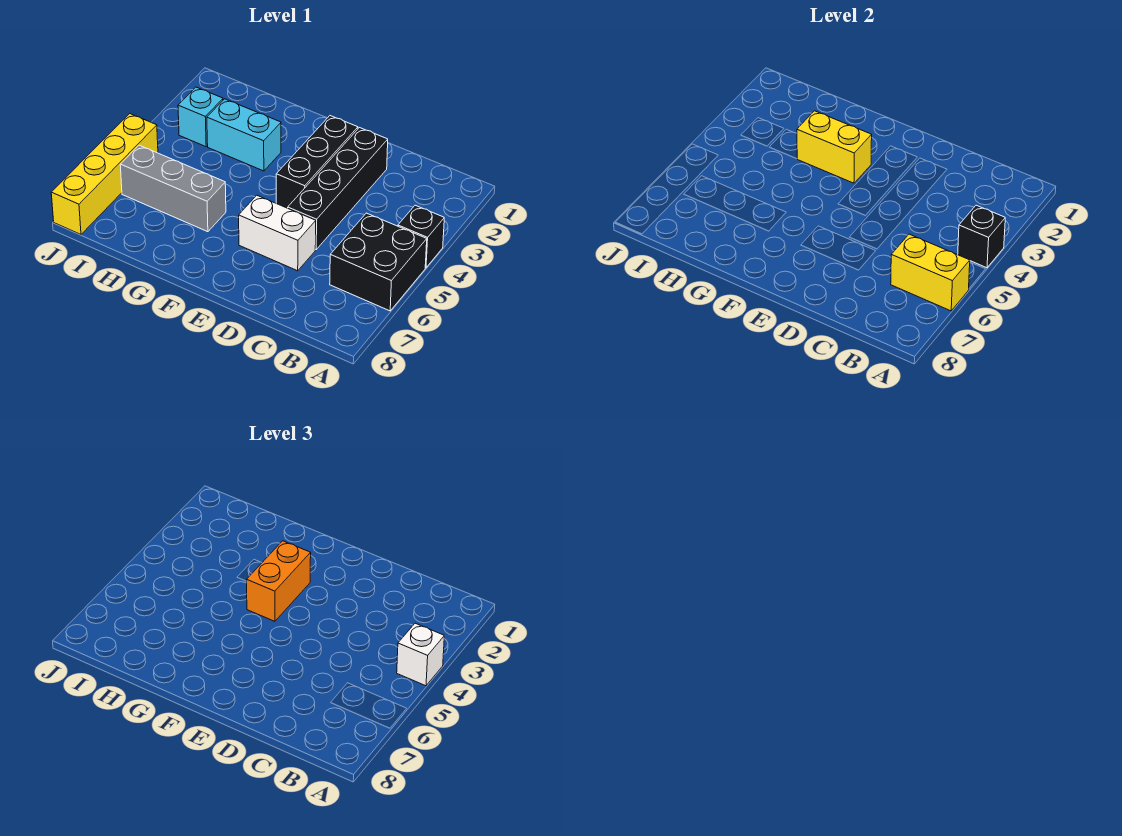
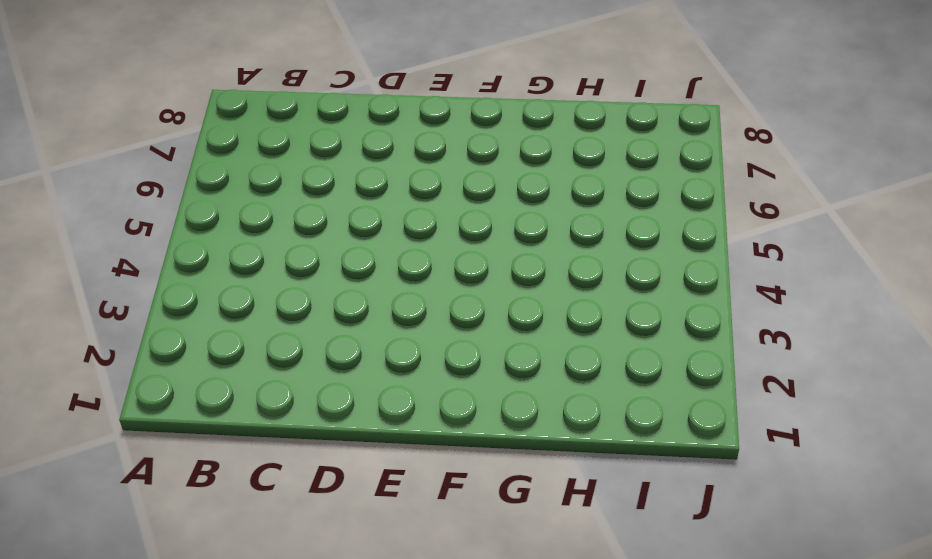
none -> black 1x1 brick [398,205,444,268]
none -> black 2x2 brick [330,213,427,311]
none -> black 1x4 brick [288,128,388,249]

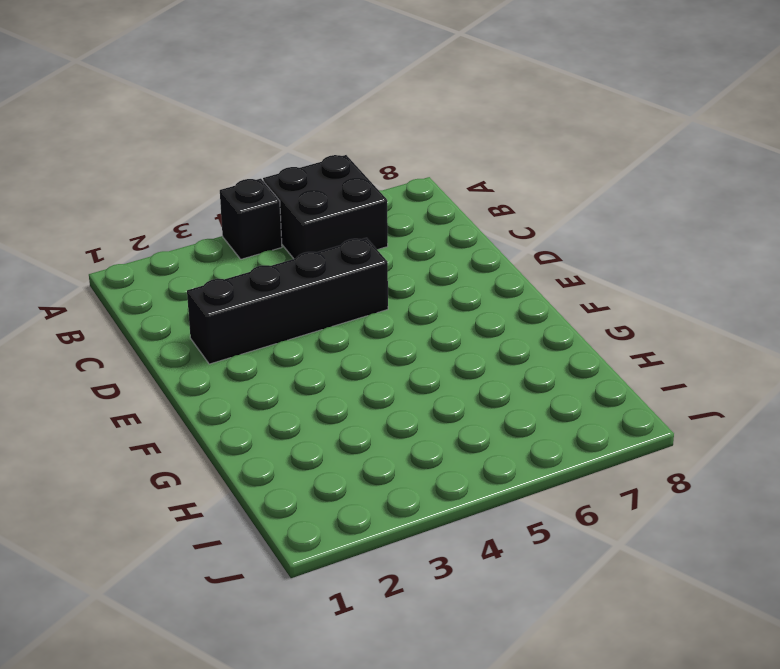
none -> white 1x2 brick [239,195,316,271]
none -> black 1x3 brick [276,116,358,208]
none -> cyan 1x2 brick [207,99,281,171]

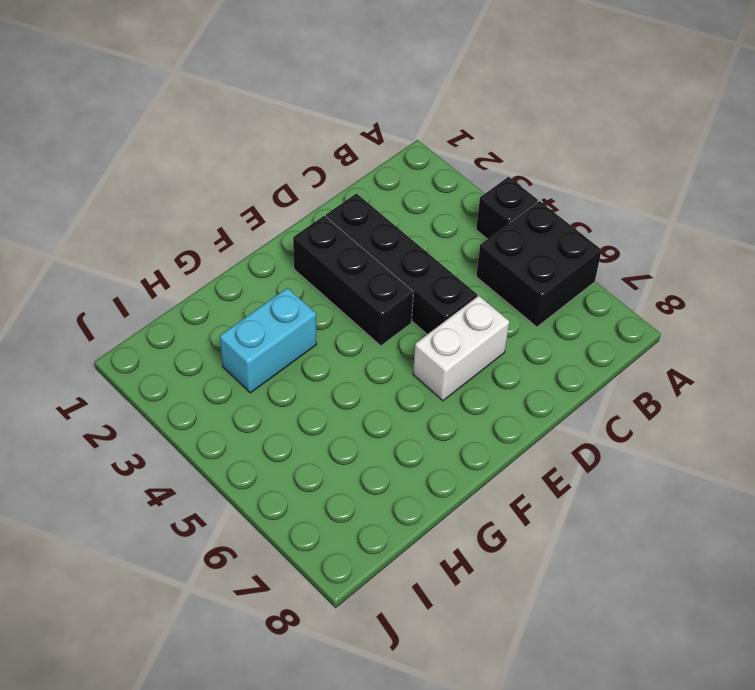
none -> grey 1x3 brick [120,145,226,232]
none -> cyan 1x1 brick [178,87,223,147]
none -> yellow 1x4 brick [51,114,158,234]

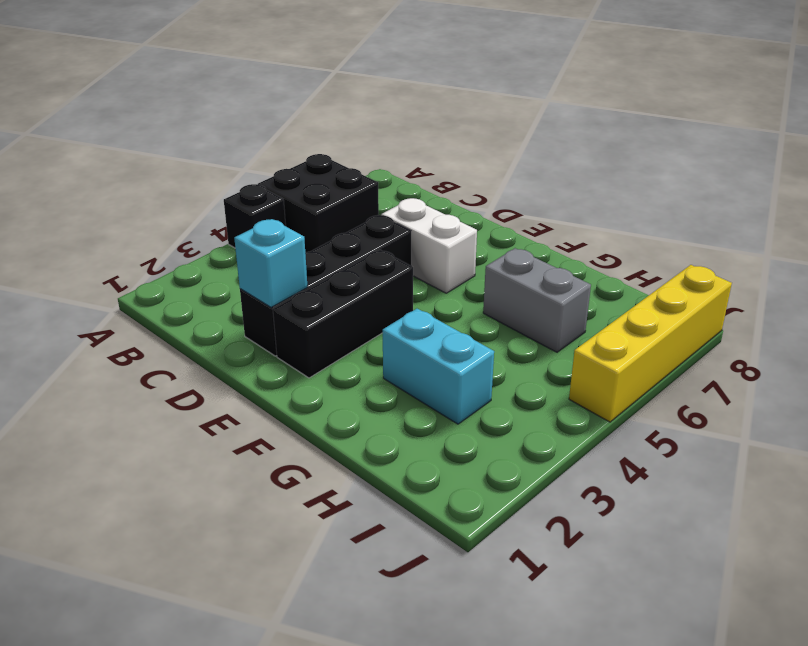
cyan 1x1 brick [234,219,308,307] -> cyan 1x1 brick moved to [178,87,223,147]
grey 1x2 brick [483,248,591,352] -> grey 1x3 brick [120,145,226,232]
none -> black 1x1 brick [958,205,1005,268]
none -> yellow 1x2 brick [891,234,970,311]
none -> yellow 1x2 brick [797,111,872,183]

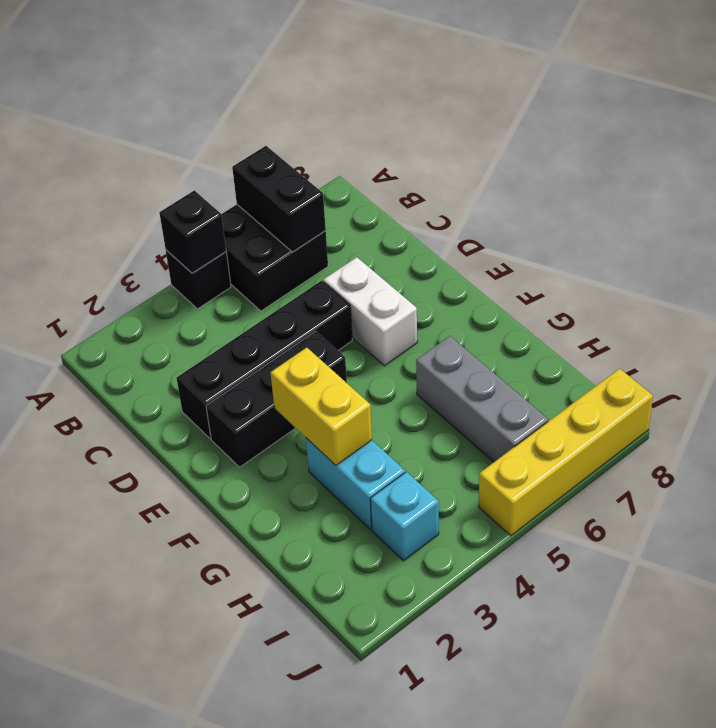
black 1x2 brick [232,146,326,252] -> yellow 1x2 brick [891,234,970,311]
none -> white 1x1 brick [397,623,444,686]
none -> orange 1x2 brick [247,541,311,621]

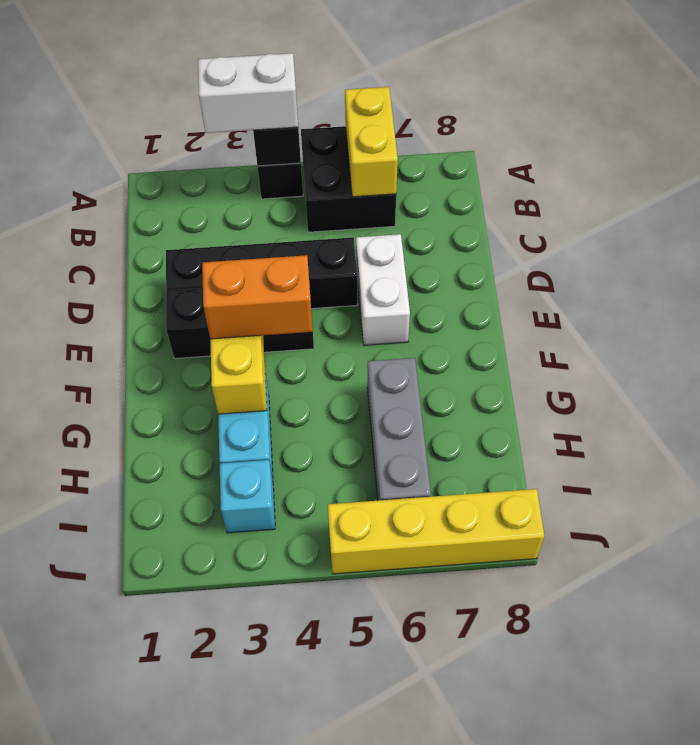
white 1x2 brick [198,53,298,133] -> white 1x1 brick [397,623,444,686]

